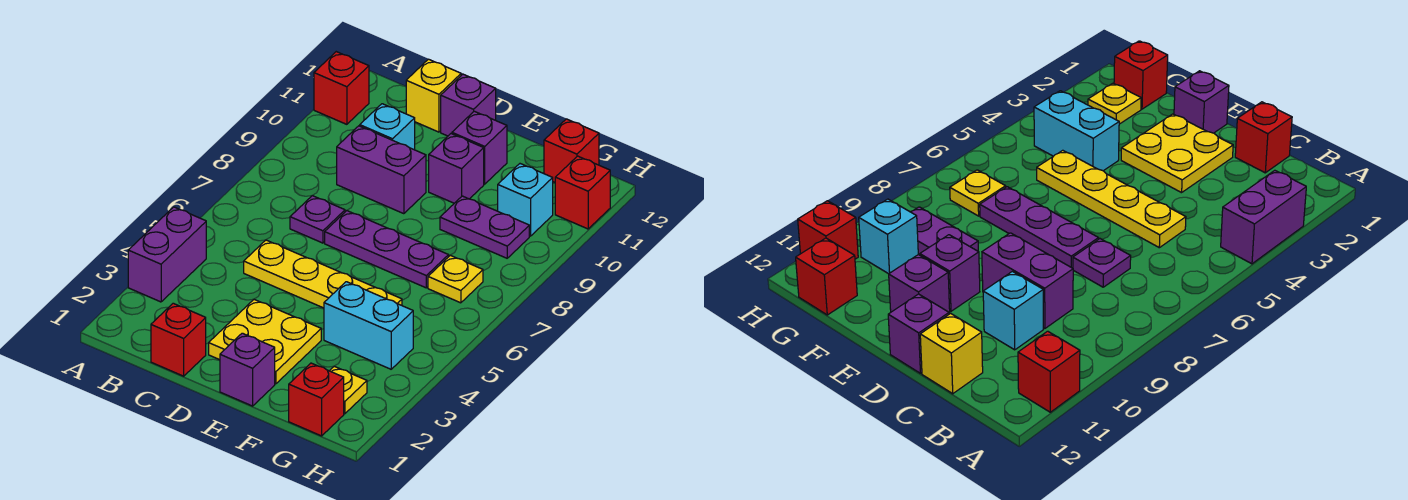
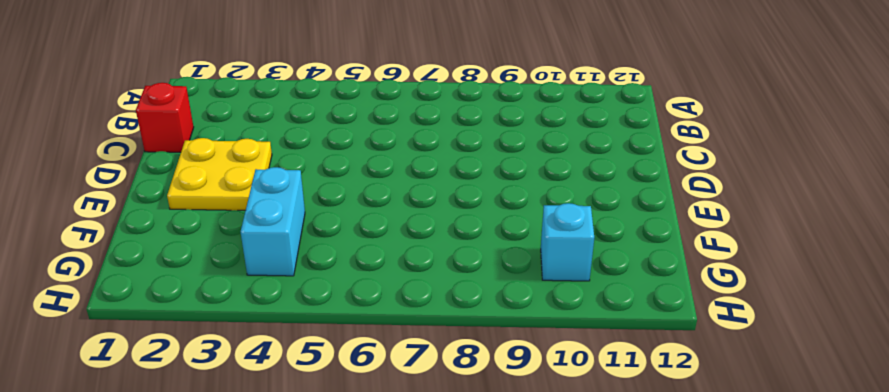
none -> purple 1x2 brick [128,207,206,302]
none -> red 1x1 brick [314,52,369,124]
none -> yellow 1x4 plate [244,240,402,308]

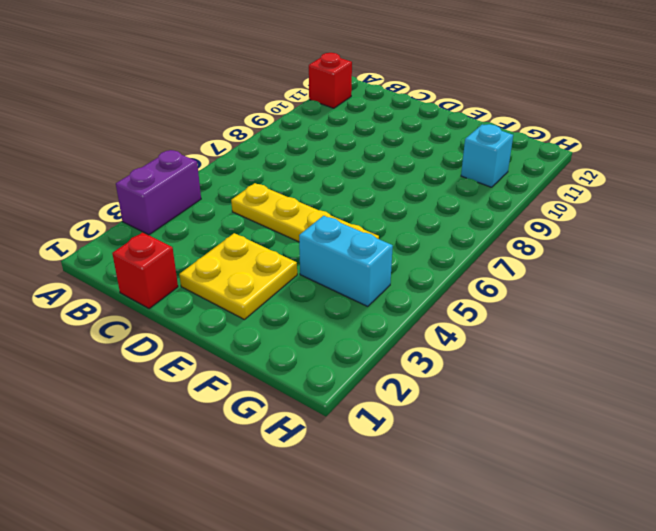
none -> purple 1x1 plate [290,196,345,243]
none -> purple 1x2 brick [337,126,426,214]
none -> cyan 1x1 brick [360,104,415,150]

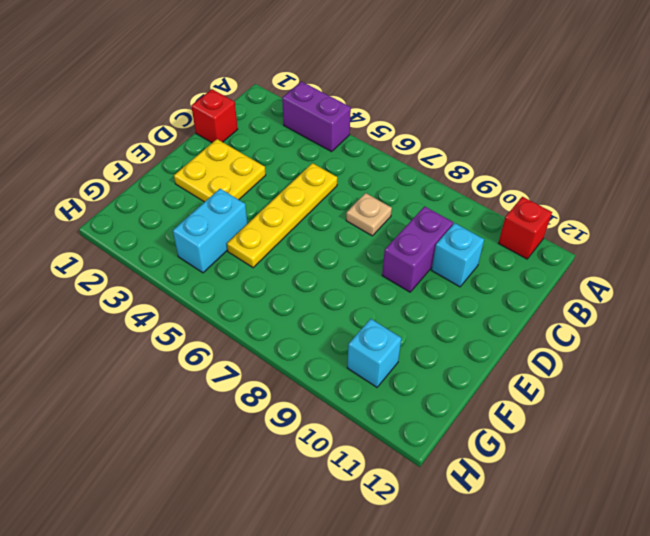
tan 1x1 plate [346,193,392,236] -> purple 1x1 plate [290,196,345,243]
none -> yellow 1x1 brick [406,59,461,132]
none -> purple 1x3 plate [325,211,449,288]
none -> purple 1x1 brick [441,74,496,136]

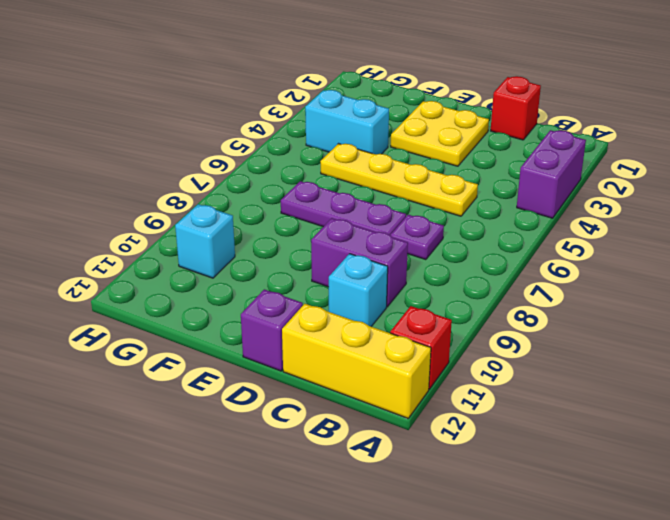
yellow 1x3 brick [282,304,431,418] -> yellow 1x1 brick [406,59,461,132]
none -> purple 1x1 brick [220,333,275,406]
none -> purple 1x1 brick [429,134,484,203]
none -> purple 1x1 brick [452,111,507,184]

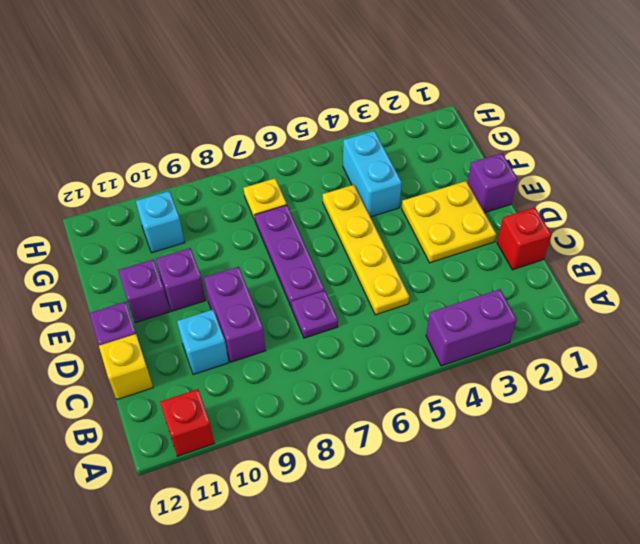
none -> purple 1x2 plate [440,196,529,258]
none -> red 1x1 brick [289,363,344,436]
none -> yellow 1x1 plate [330,366,367,414]

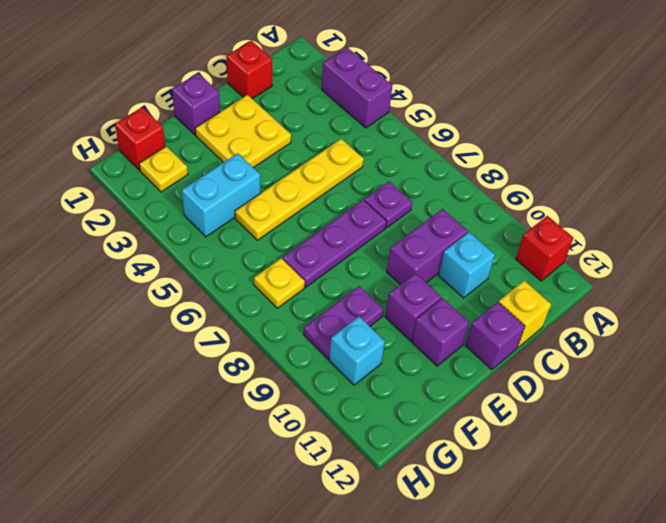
none -> red 1x1 brick [544,119,599,182]
none -> red 1x1 brick [555,156,610,229]

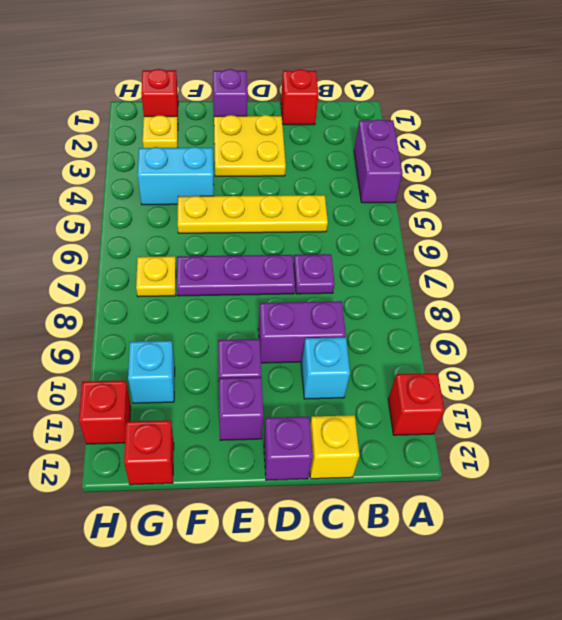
none -> purple 1x2 plate [440,196,529,258]

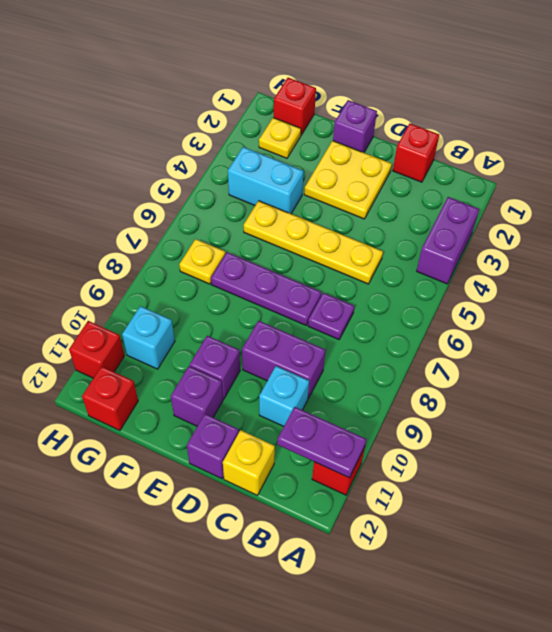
purple 1x2 plate [277,407,367,478] -> purple 1x2 plate moved to [440,196,529,258]

